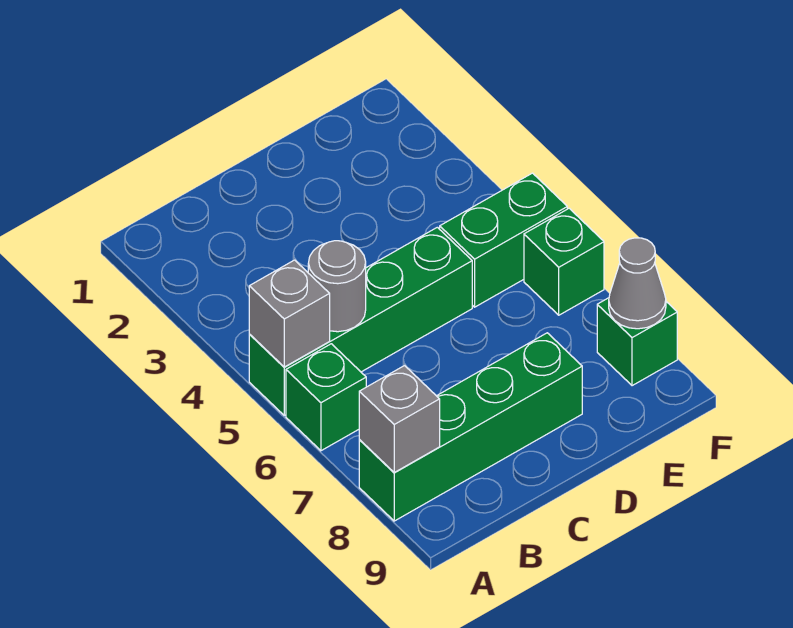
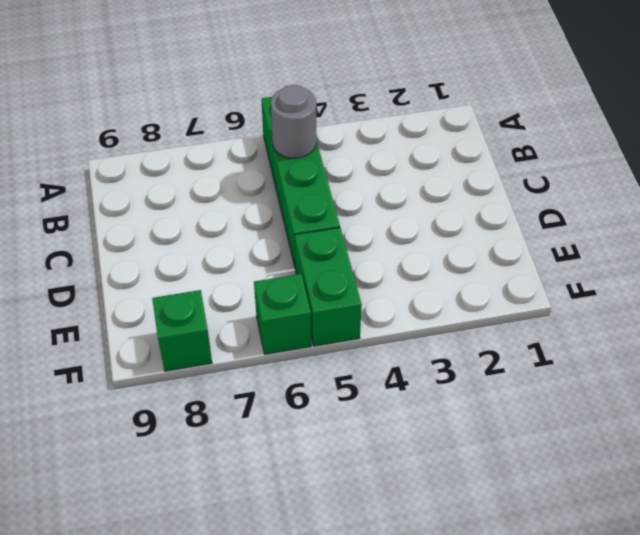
none -> green 1x1 brick [286,344,366,451]
none -> green 1x4 brick [359,333,582,521]

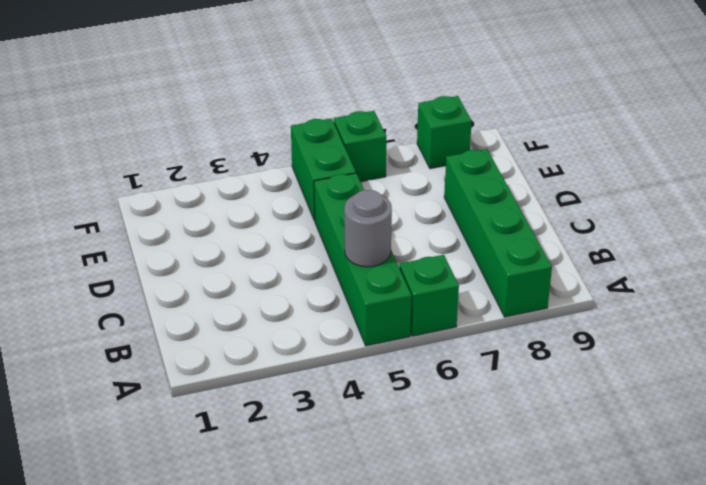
none -> grey 1x1 brick [249,260,330,367]
none -> grey 1x1 brick [359,366,440,472]

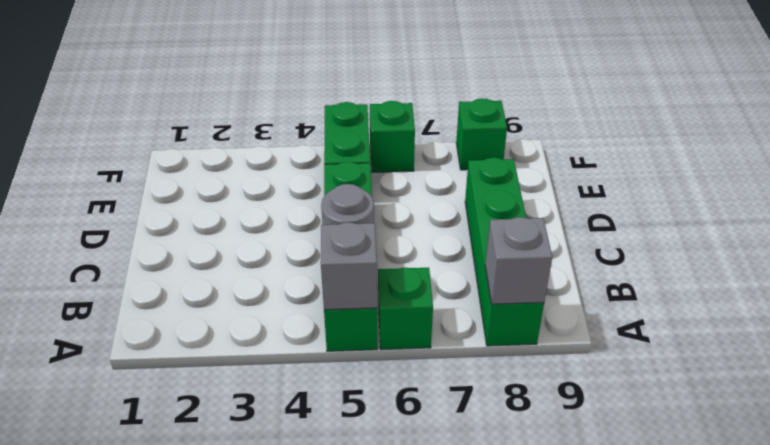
none -> grey 1x1 cone [609,238,666,329]

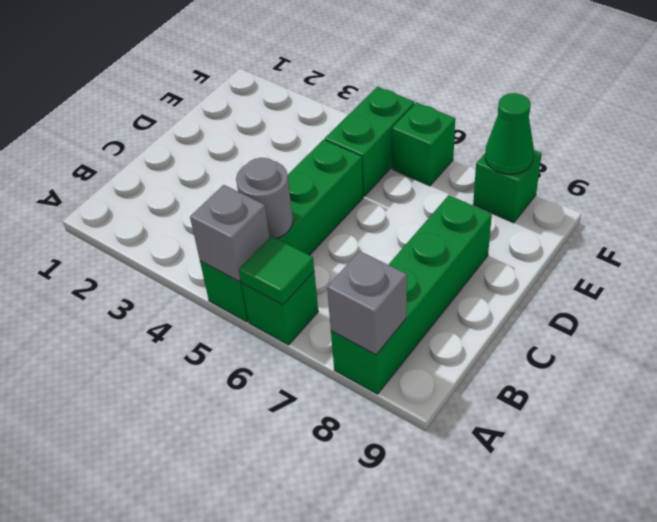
green 1x1 tile [239,236,314,305] -> none
green 1x1 cone [485,93,534,174] -> grey 1x1 cone [609,238,666,329]

